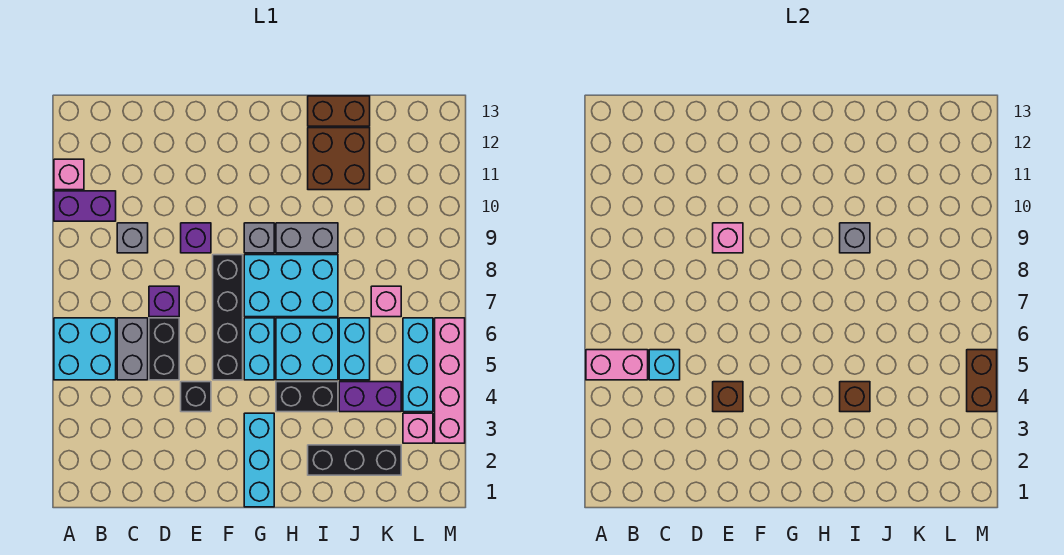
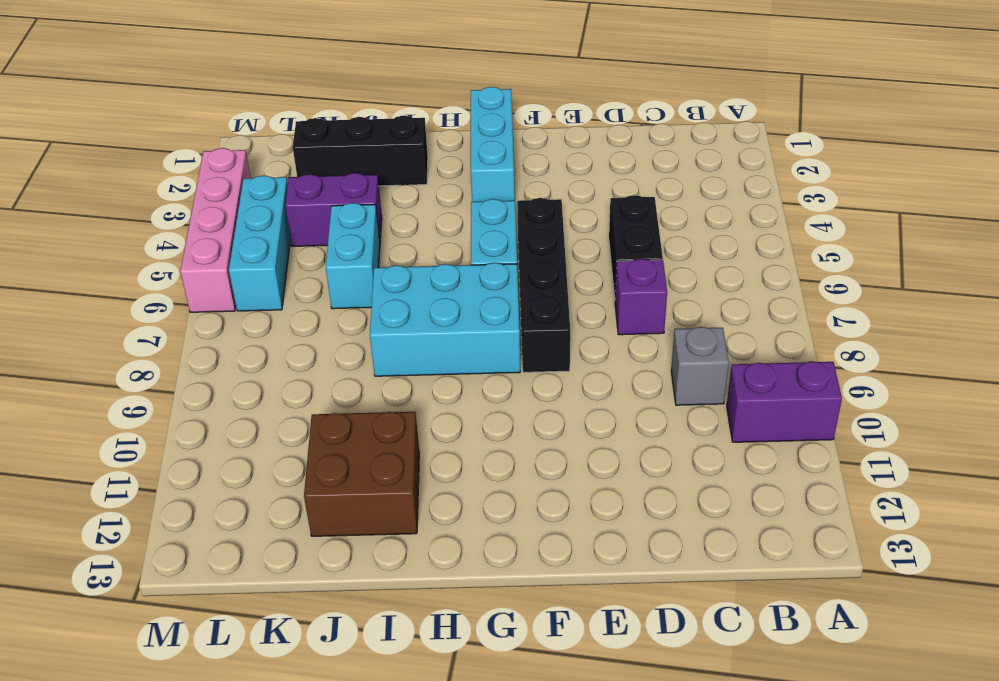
none -> cyan 2x2 brick [54,318,116,380]
none -> pink 1x1 brick [54,159,84,190]
none -> grey 1x2 brick [117,318,148,380]
none -> black 1x1 brick [181,382,211,412]

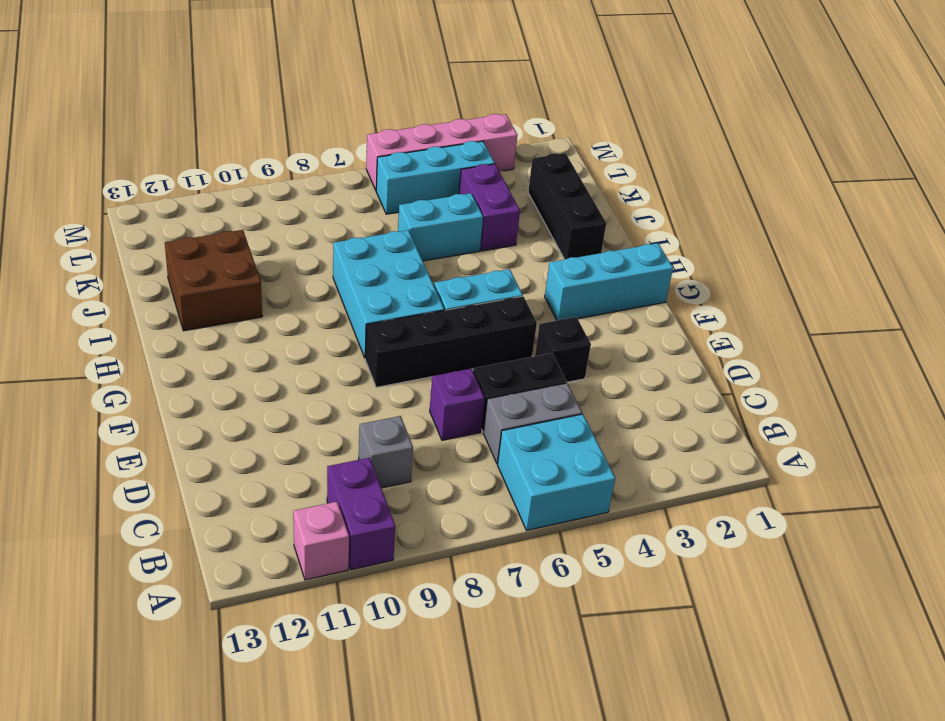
none -> purple 1x1 brick [181,223,211,253]
none -> grey 1x1 brick [244,223,274,253]
none -> black 1x2 brick [276,382,338,412]
none -> cyan 2x2 brick [276,318,338,380]

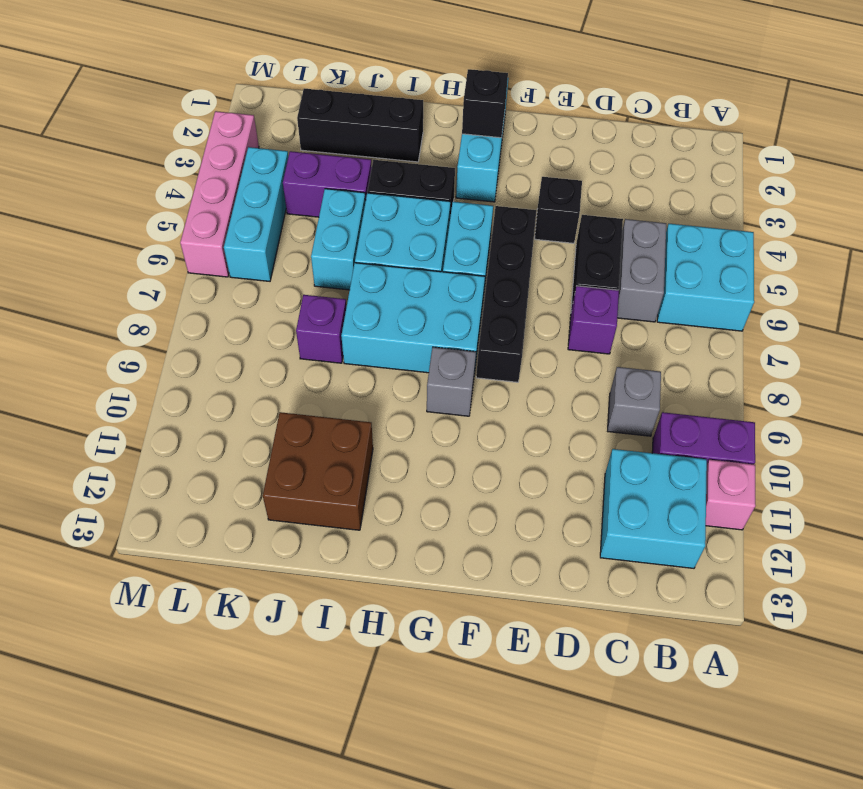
cyan 2x2 brick [600,449,707,568] -> none
black 1x1 brick [462,69,508,138] -> none
purple 1x1 brick [296,295,346,363] -> purple 1x1 brick moved to [181,223,211,253]
none -> grey 1x2 brick [276,223,338,253]
none -> brown 1x2 brick [308,96,370,126]
none -> pink 1x1 brick [371,286,401,317]
none -> pink 1x1 brick [403,413,433,443]

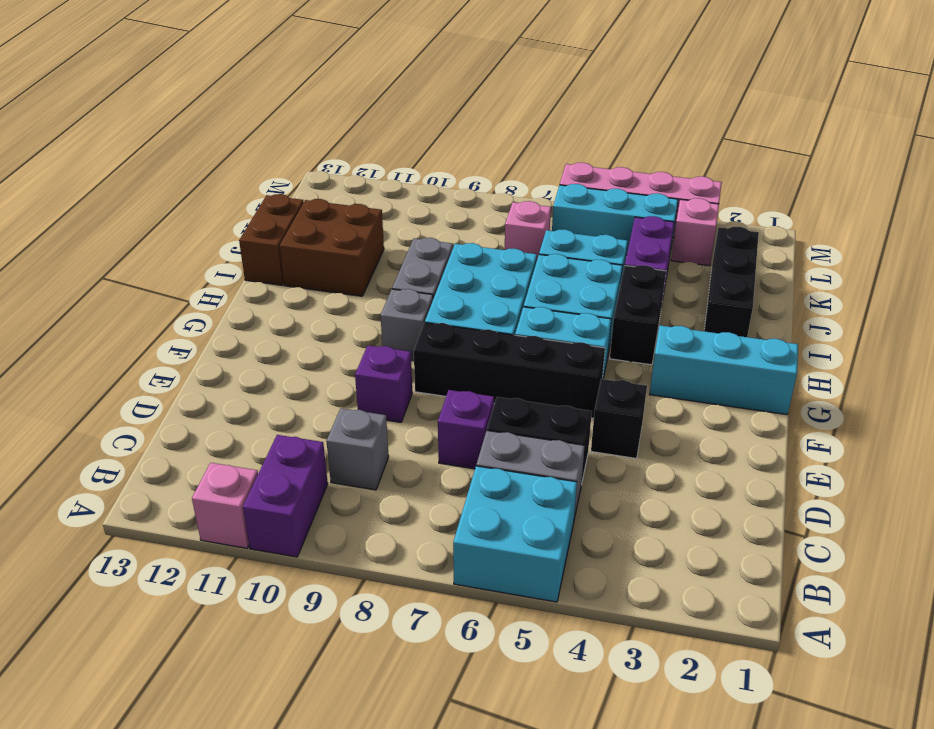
none -> pink 1x2 brick [586,350,648,380]
none -> cyan 1x1 brick [649,350,680,380]
none -> brown 1x1 brick [713,382,743,412]
none -> pink 1x1 brick [713,223,743,253]

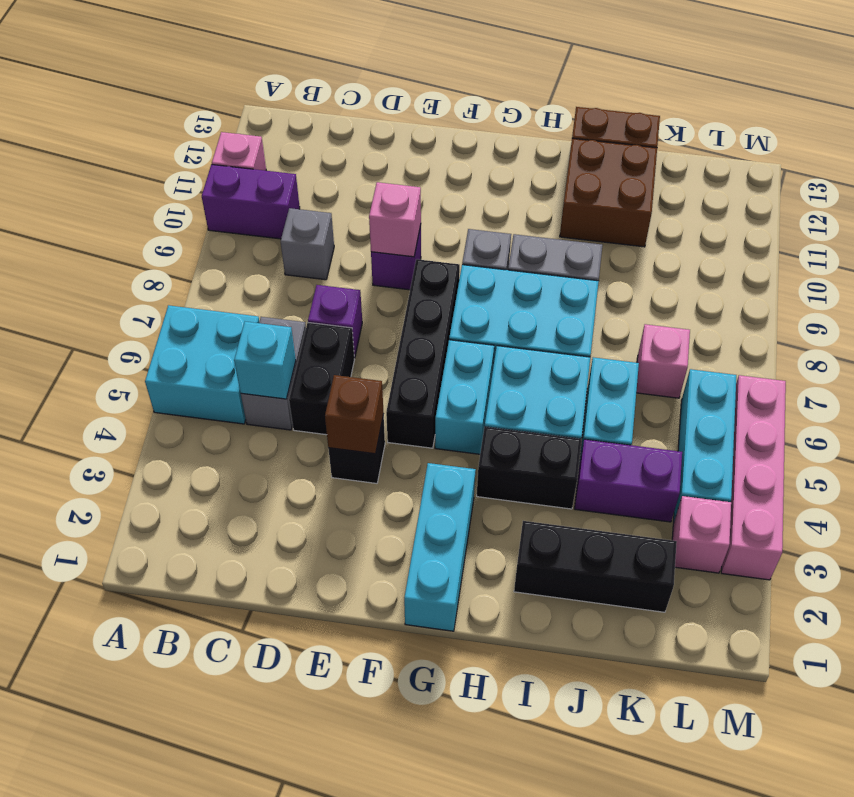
none -> pink 1x2 brick [586,350,648,380]
none -> brown 1x1 brick [840,382,870,412]
none -> grey 1x1 brick [840,223,870,253]
none -> brown 1x2 brick [967,350,997,412]

